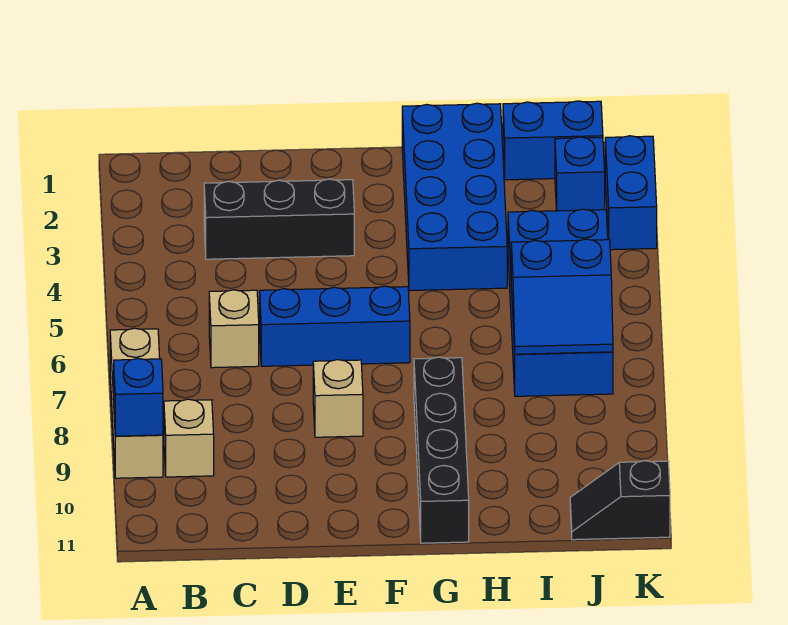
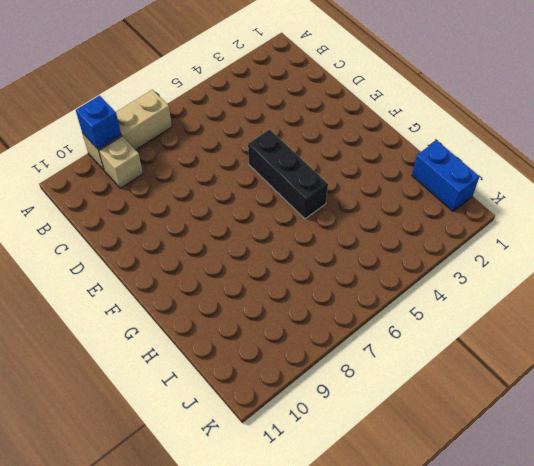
black 1x3 brick [248,129,328,219] -> black 1x3 brick moved to [204,179,354,259]
none -> tan 1x1 brick [209,290,259,368]
none -> blue 1x3 brick [260,286,410,366]
none -> tan 1x1 brick [313,360,363,437]

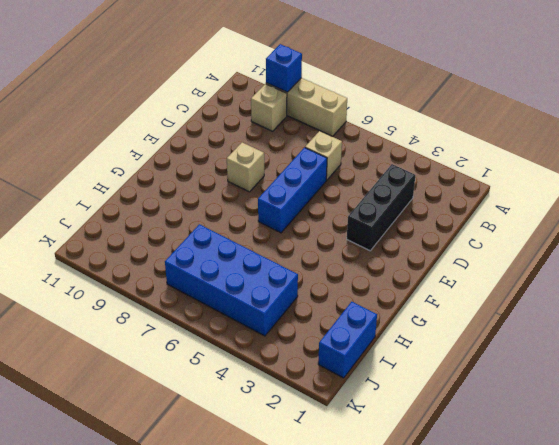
none -> blue 2x4 brick [402,103,507,291]
none -> black 1x4 brick [414,357,469,543]
none -> blue 1x1 brick [555,137,605,211]

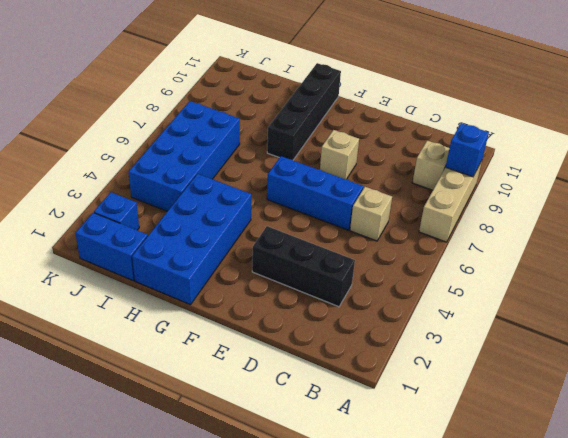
none -> black 1x2 slope [570,461,670,540]
none -> blue 1x2 brick [605,136,657,250]
none -> blue 2x2 slope [511,239,613,354]

